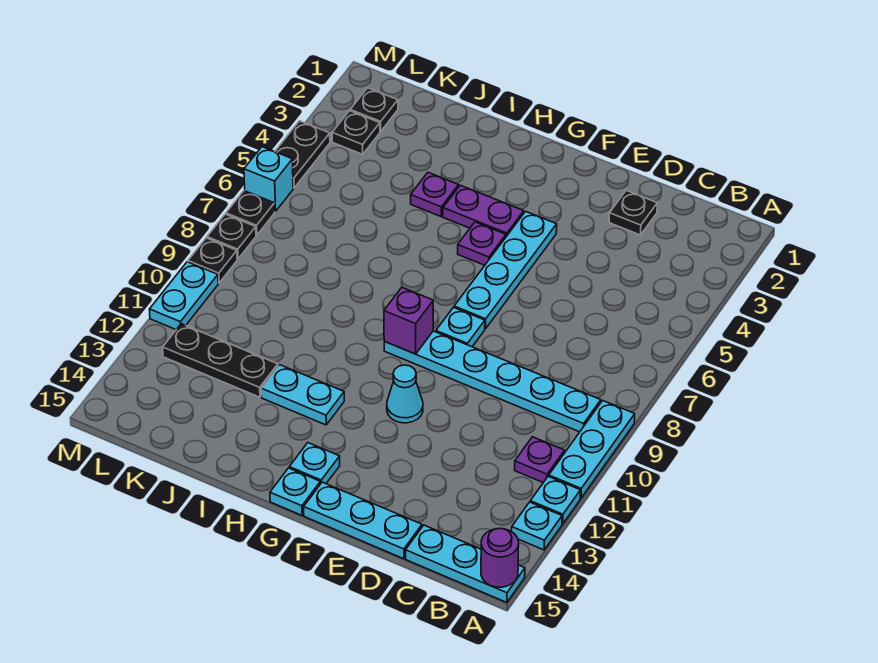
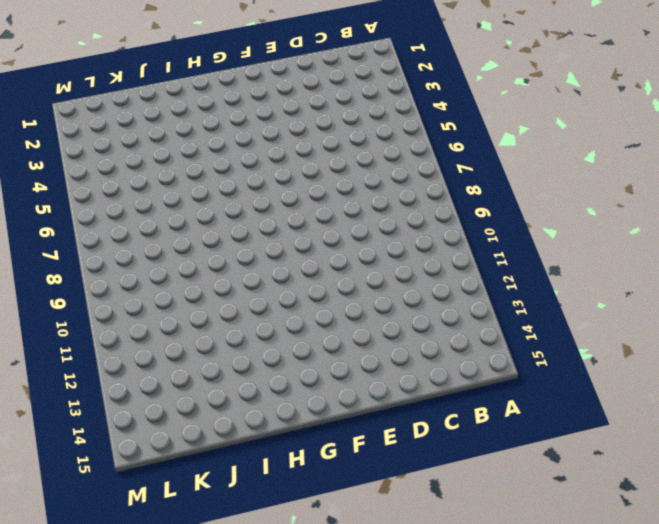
none -> cyan 1x3 plate [549,401,635,498]
none -> cyan 1x1 plate [530,476,580,524]
none -> cyan 1x1 plate [512,502,562,550]

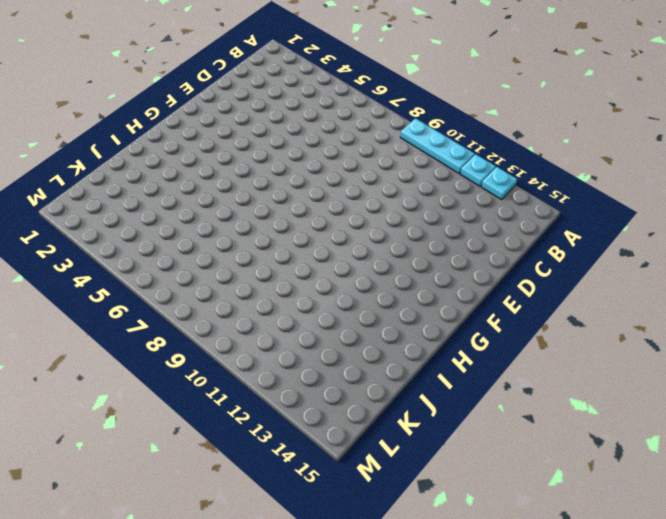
none -> cyan 1x3 plate [406,525,525,602]
none -> cyan 1x6 plate [384,331,601,432]
none -> purple 1x1 plate [515,437,565,482]

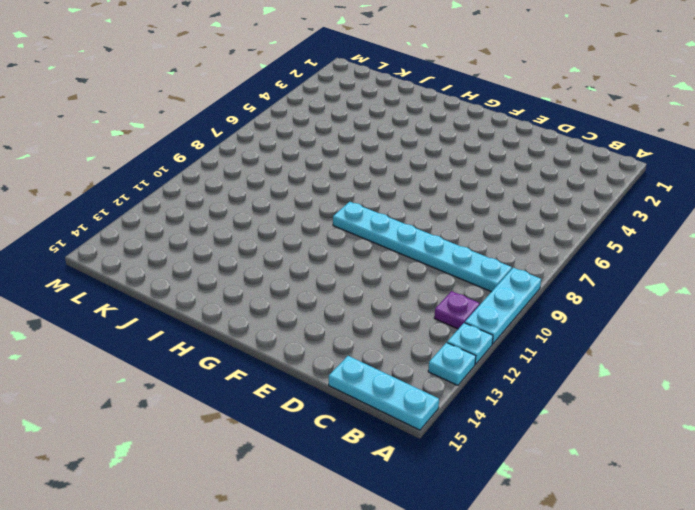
none -> black 1x1 plate [609,190,657,235]
none -> cyan 1x3 plate [304,482,422,559]
none -> cyan 1x4 plate [454,211,557,329]

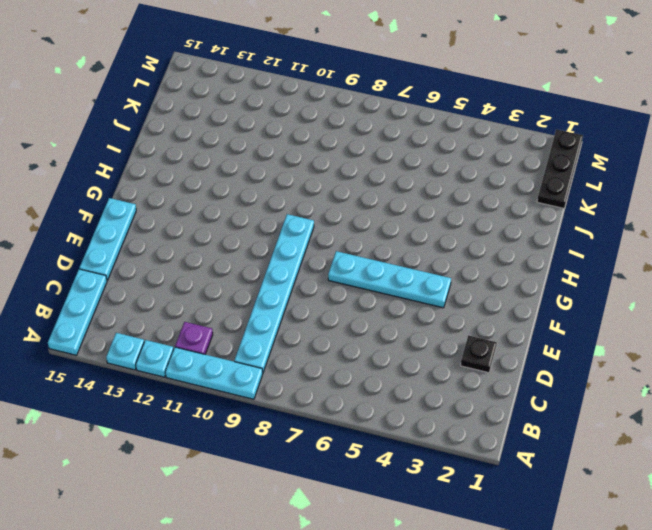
black 1x3 plate [537,129,583,208] -> black 1x3 plate moved to [163,324,278,397]
none -> cyan 1x1 plate [436,307,485,347]
none -> cyan 1x1 cone [387,365,423,423]
none -> purple 1x2 plate [443,185,524,236]

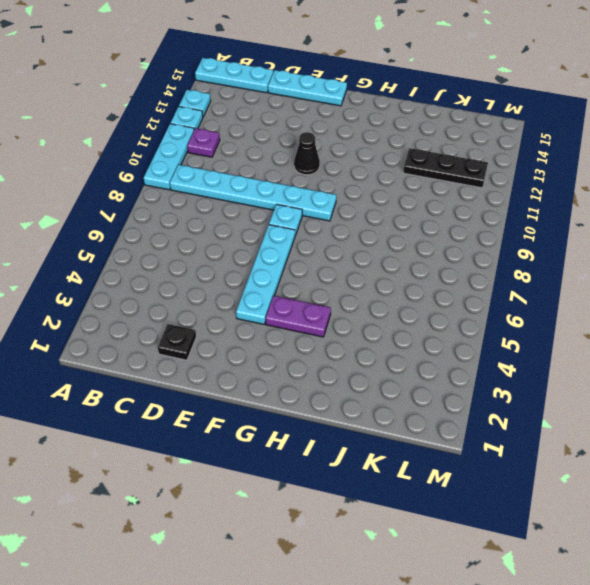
black 1x1 cone [294,132,320,175] -> cyan 1x1 cone [387,365,423,423]
none -> purple 1x1 plate [458,222,506,265]
none -> cyan 1x1 plate [289,443,340,484]
none -> cyan 1x1 plate [270,468,320,515]

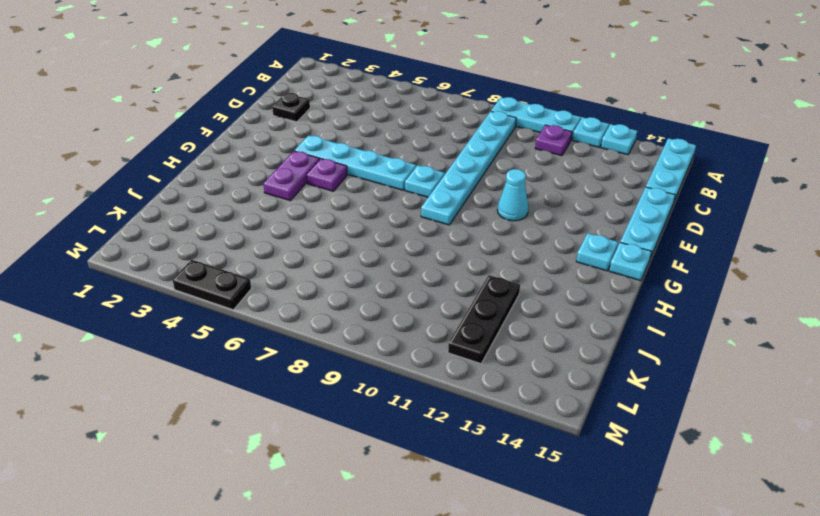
none -> cyan 1x2 plate [261,365,344,425]
none -> purple 1x1 plate [411,172,459,217]
none -> black 1x1 plate [350,88,398,131]

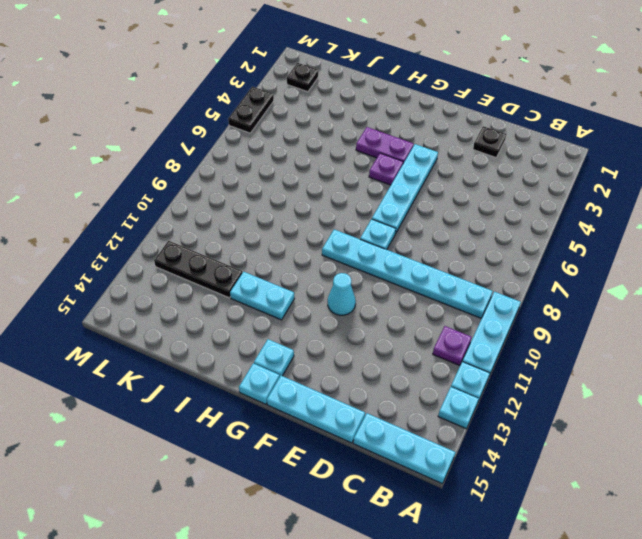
none -> purple 1x1 plate [411,172,459,217]
none -> black 1x1 plate [332,111,380,154]
none -> cyan 1x1 brick [244,147,293,212]

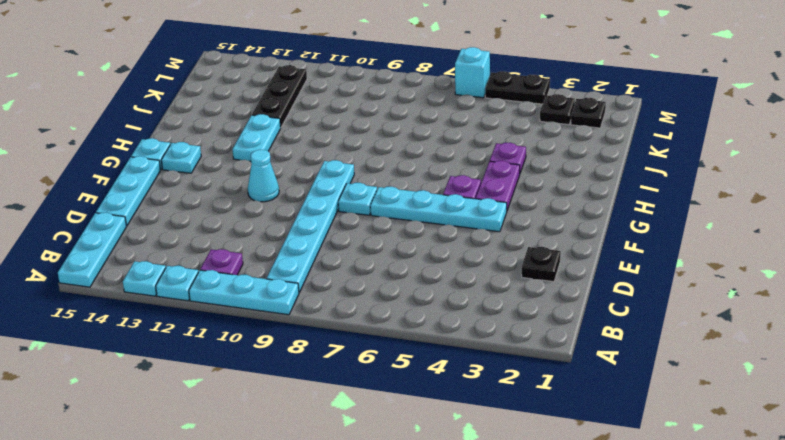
none -> black 1x1 plate [226,191,275,235]
none -> black 1x1 plate [207,214,256,259]
none -> black 1x1 plate [188,238,237,283]

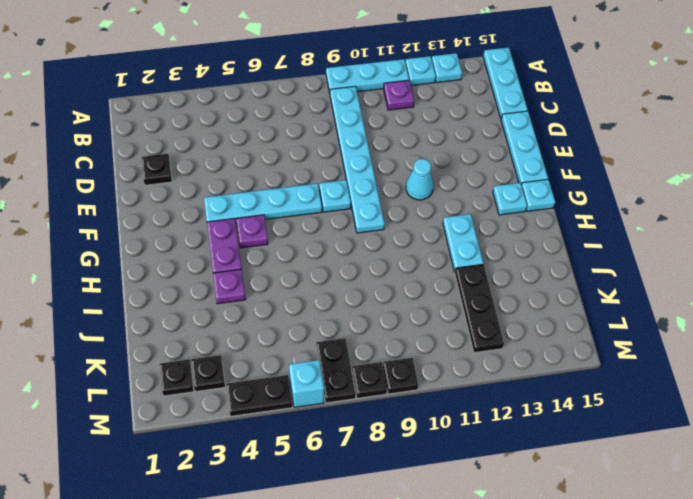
black 1x2 plate [316,338,356,403] -> black 1x1 plate [226,191,275,235]
none -> cyan 1x2 plate [150,262,218,329]
none -> purple 1x1 round brick [481,528,519,587]
none -> purple 1x1 brick [384,287,433,354]

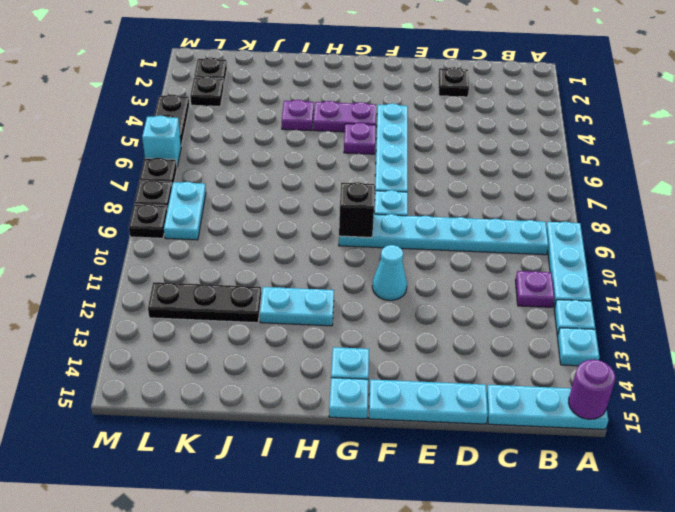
black 1x1 brick [339,182,375,237] -> purple 1x1 brick [384,287,433,354]
cyan 1x2 plate [164,182,206,240] -> cyan 1x2 plate moved to [150,262,218,329]

